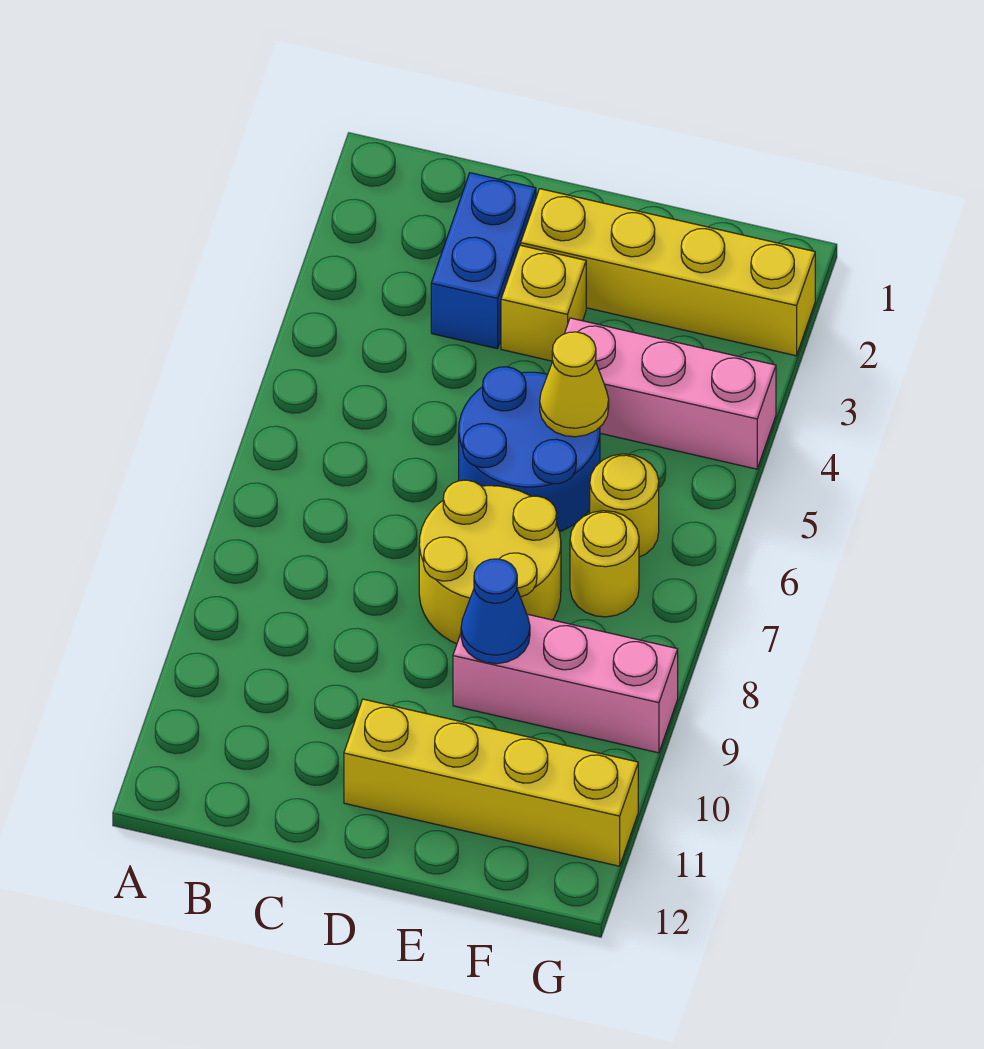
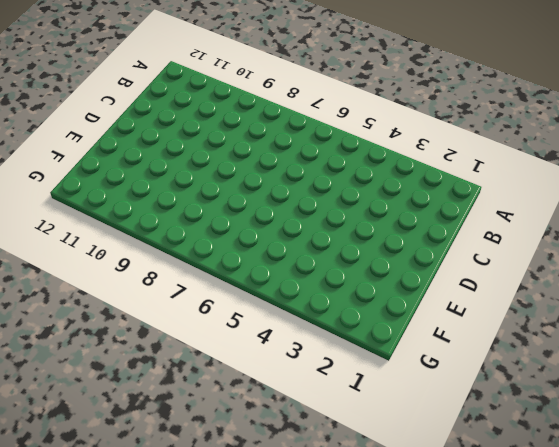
none -> blue 1x2 brick [431,173,536,349]
none -> yellow 1x4 brick [521,189,815,356]
none -> yellow 1x1 brick [501,245,586,361]

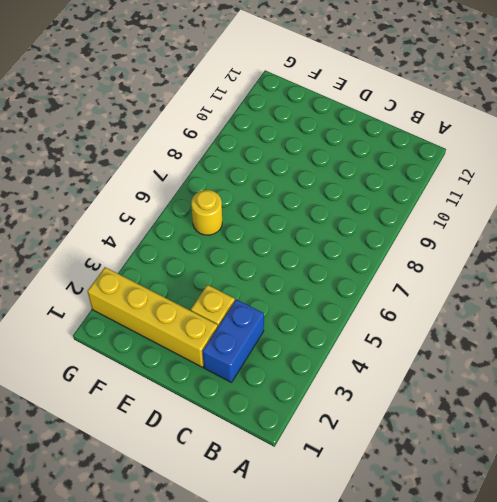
none -> blue 2x2 round brick [459,367,600,532]
none -> yellow 2x2 round brick [419,480,561,644]
none -> yellow 1x4 brick [344,699,638,866]

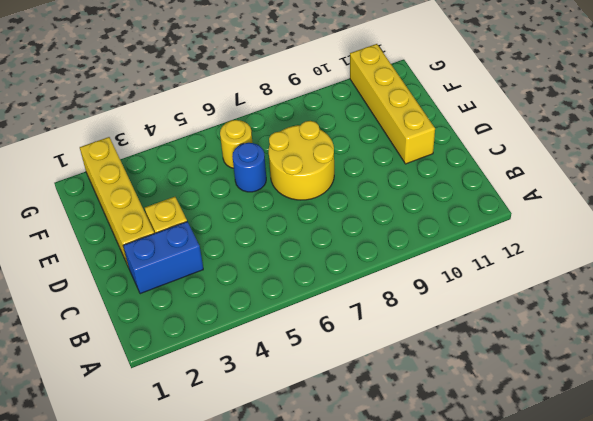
blue 1x1 round brick [232,143,266,192] -> blue 2x2 round brick [459,367,600,532]
none -> pink 1x3 brick [565,318,776,469]
none -> pink 1x3 brick [453,614,678,753]
none -> yellow 1x1 round brick [570,511,639,617]

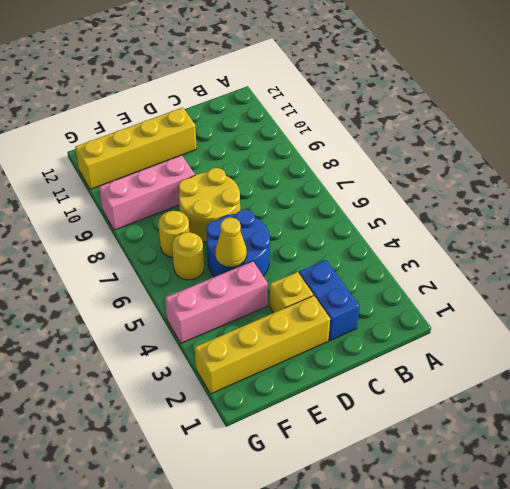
none -> blue 1x1 cone [461,559,530,664]

